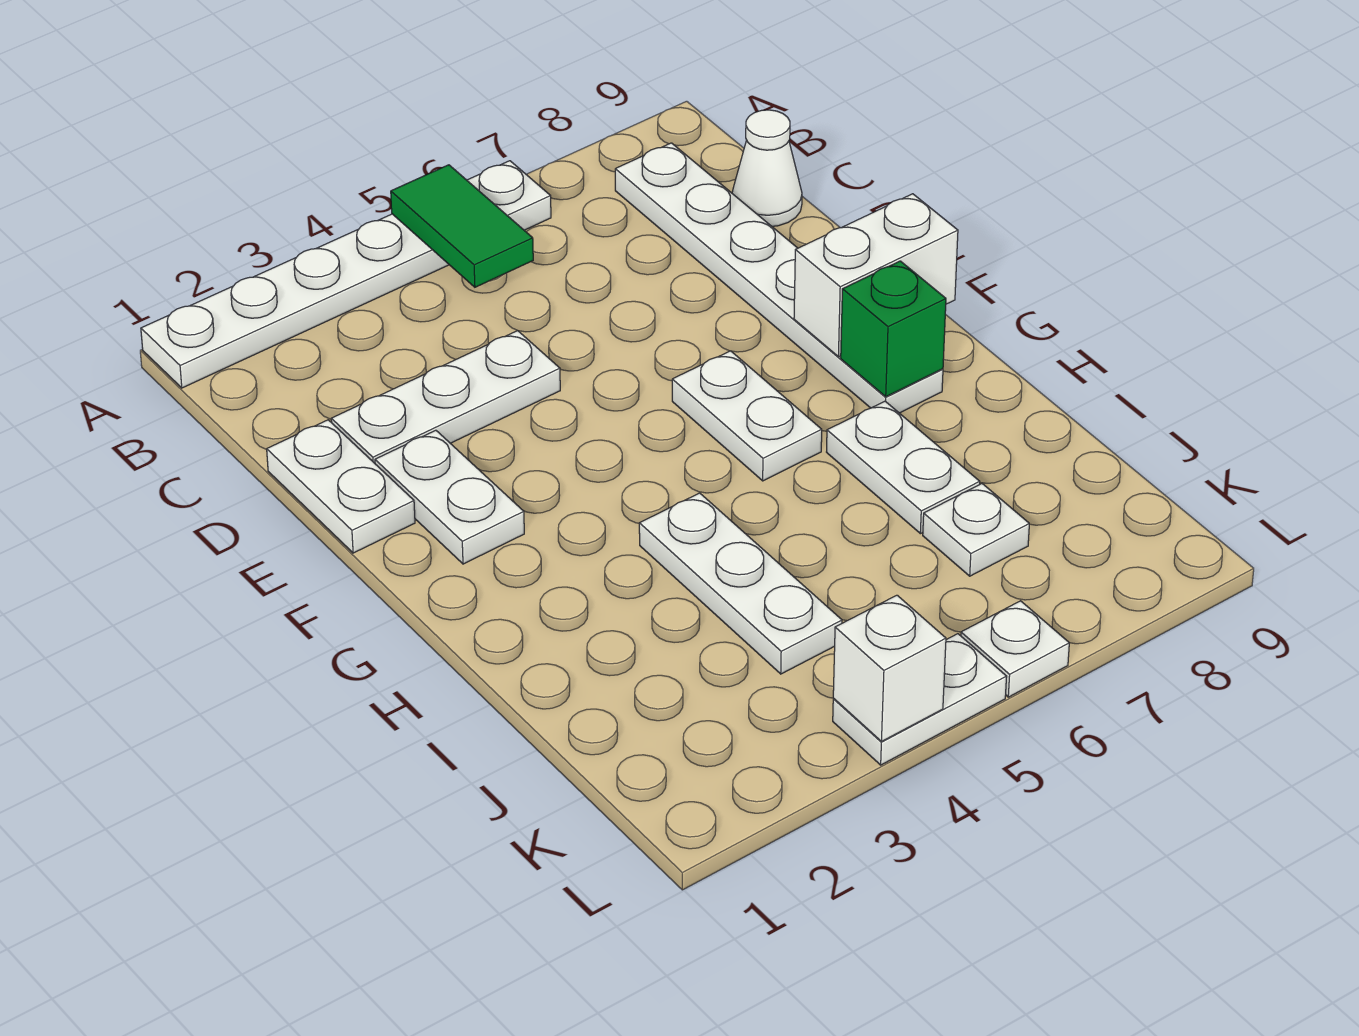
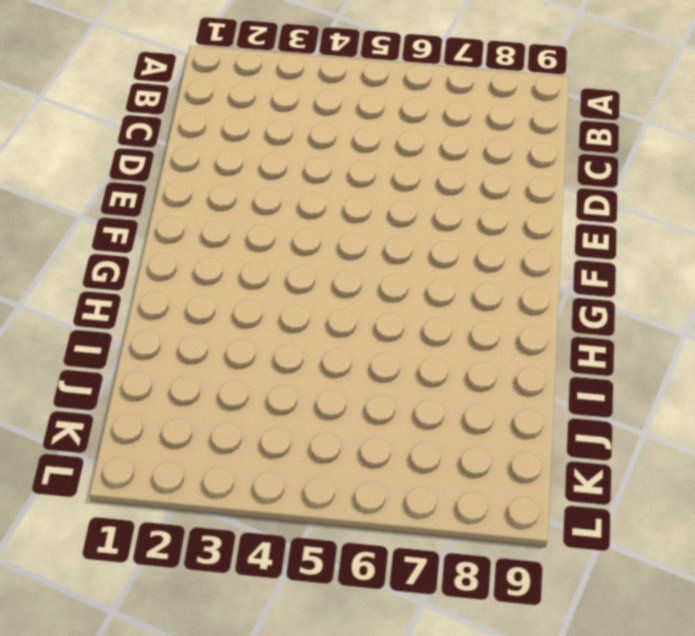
none -> white 1x6 plate [141,161,551,388]
none -> white 1x6 plate [615,143,943,413]
none -> white 1x1 cone [732,110,802,226]

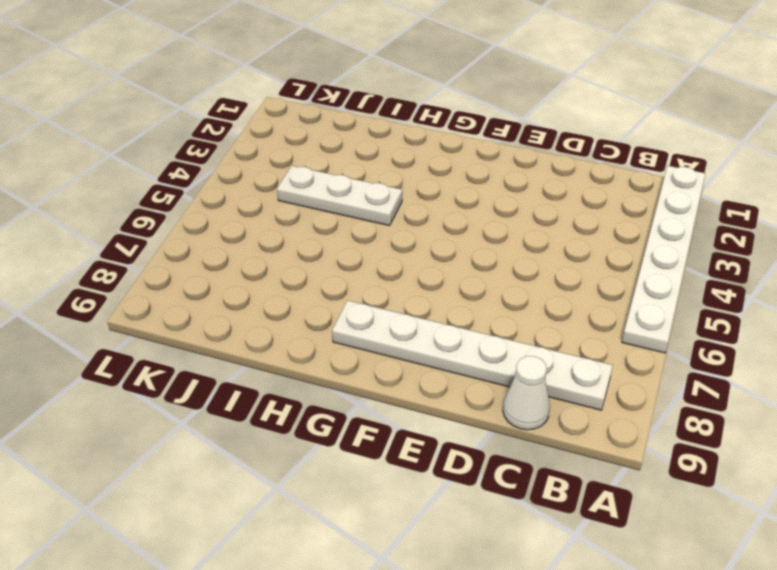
none -> white 1x2 plate [267,420,415,553]
none -> white 1x3 plate [331,331,560,463]
none -> white 1x2 plate [375,430,524,564]

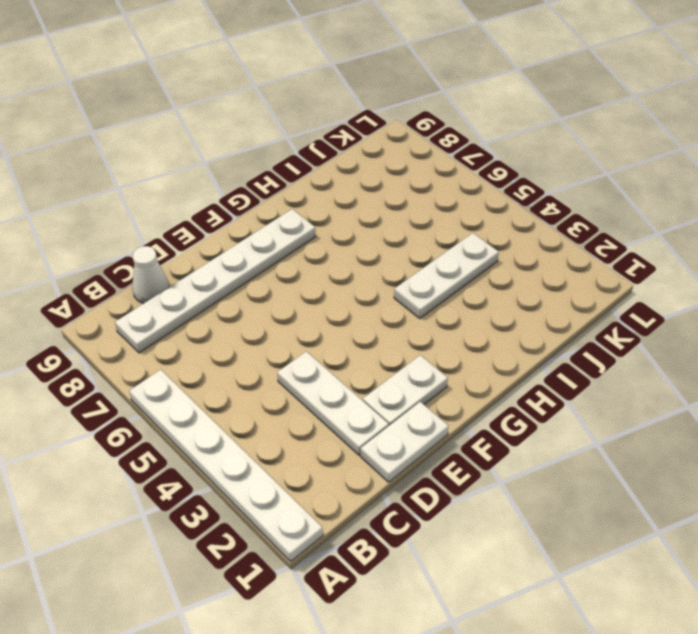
none -> white 1x2 plate [672,351,822,481]
none -> white 1x2 plate [827,401,980,534]
none -> white 1x1 plate [923,484,1029,576]

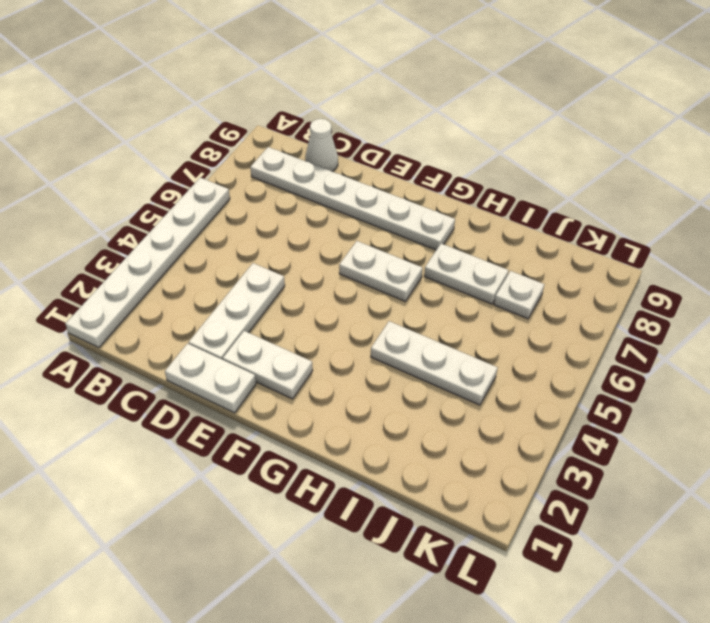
none -> white 1x2 plate [833,634,1007,765]
none -> white 1x1 plate [961,601,1069,697]
none -> green 1x2 tile [391,165,533,287]

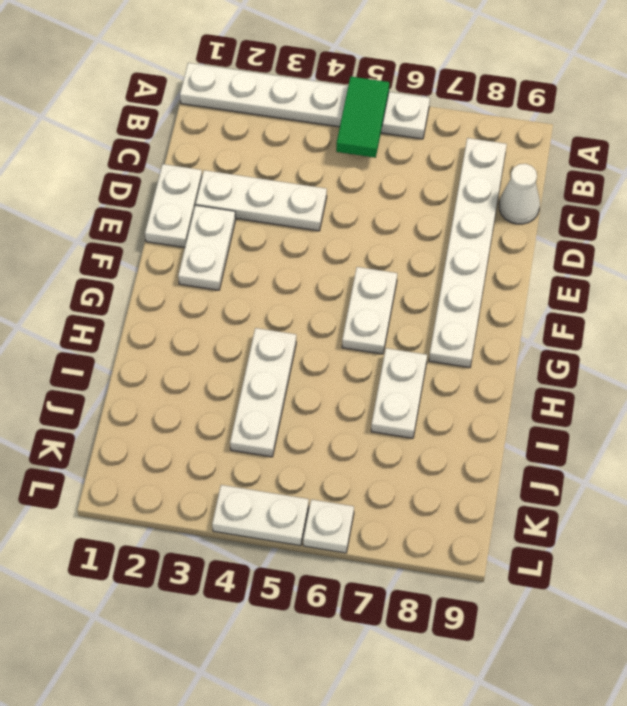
none -> white 1x1 plate [923,484,1029,576]
none -> white 1x2 brick [794,194,958,357]
none -> green 1x1 brick [841,261,946,397]

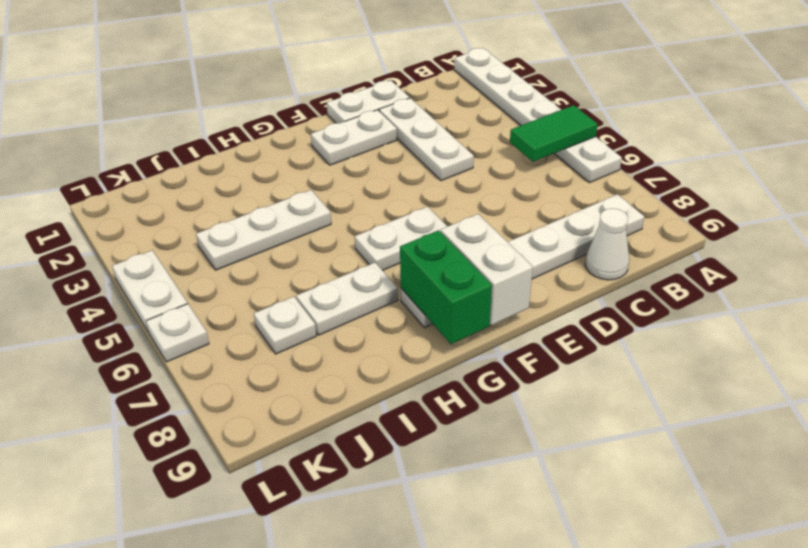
green 1x2 brick [400,230,492,344] -> green 1x1 brick [841,261,946,397]
none -> white 1x1 brick [833,595,946,742]

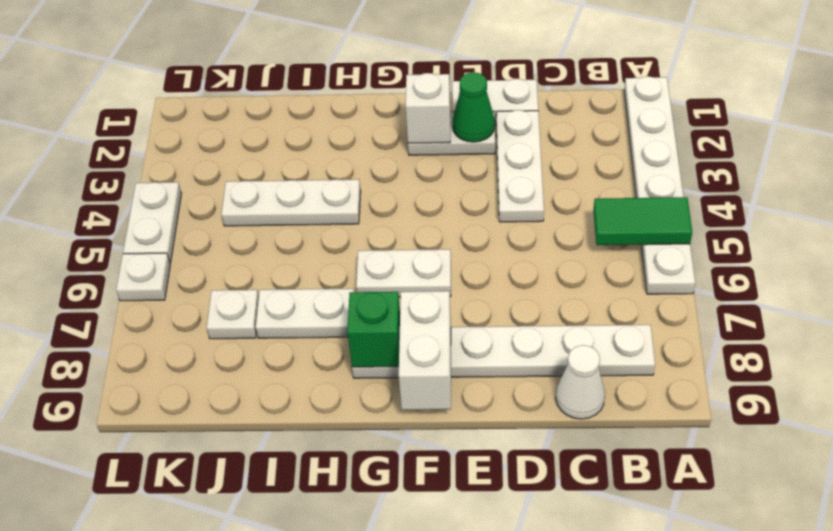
green 1x1 cone [452,72,495,142] -> none
white 1x1 brick [406,73,450,143] -> white 1x1 brick moved to [833,595,946,742]

